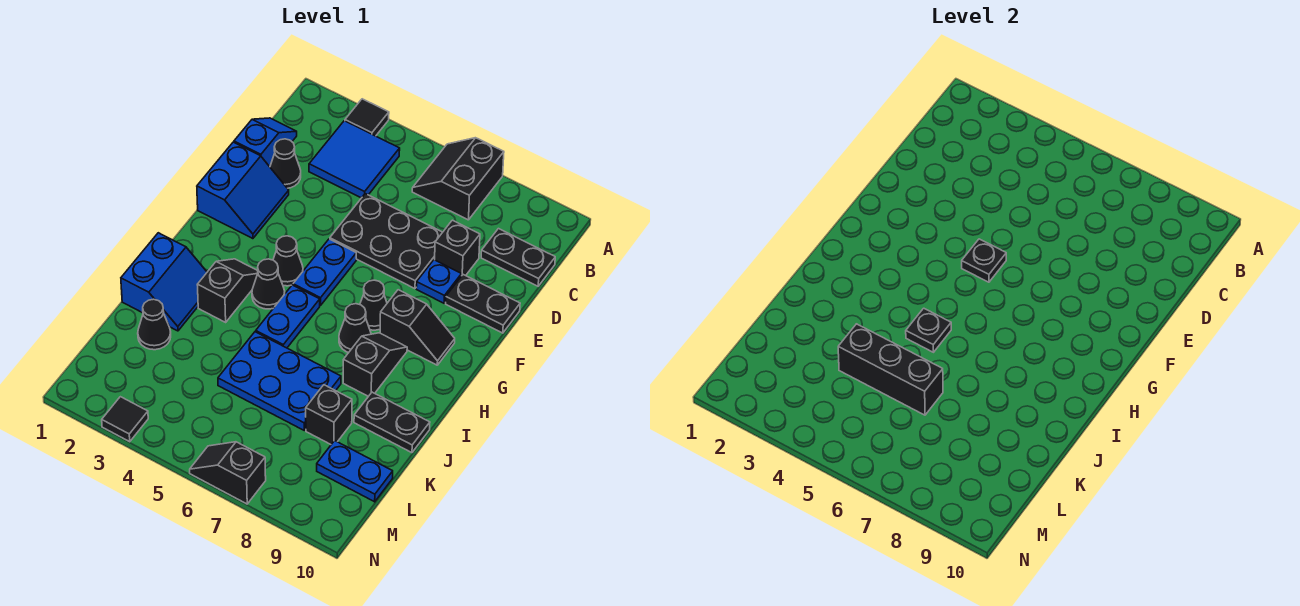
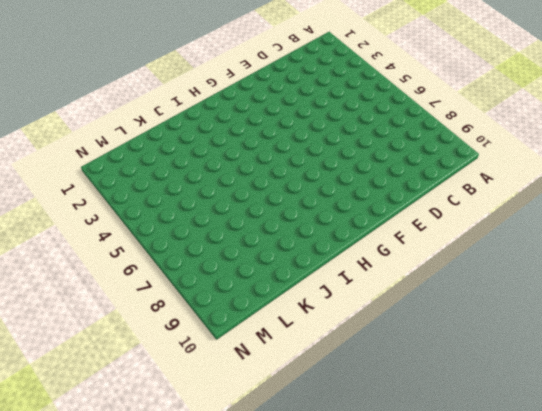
none -> black 1x1 tile [345,99,389,136]
none -> black 2x2 slope [412,138,504,220]
none -> blue 2x2 tile [309,121,400,198]
none -> blue 1x2 slope [234,118,297,167]

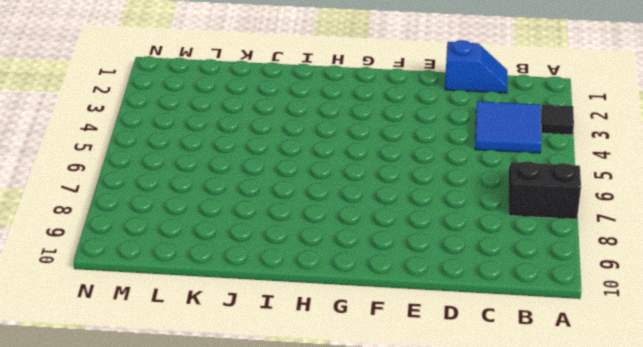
none -> black 1x2 plate [481,229,555,286]
none -> black 1x1 cone [270,139,301,188]
none -> black 2x3 plate [330,194,443,289]
none -> black 1x1 brick [435,220,480,276]

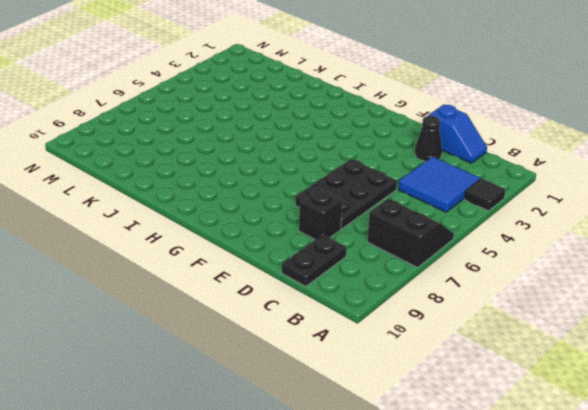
none -> blue 2x2 slope [197,142,289,239]
none -> blue 1x1 plate [416,260,461,303]
none -> black 1x2 plate [446,275,520,333]
none -> blue 1x2 plate [293,239,356,305]

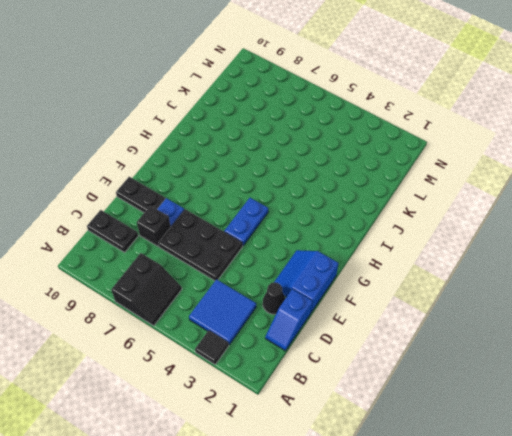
none -> black 1x1 cone [273,236,303,286]
none -> black 1x1 cone [360,280,387,330]
none -> black 1x2 slope [380,290,455,365]
none -> black 1x2 slope [197,259,258,322]

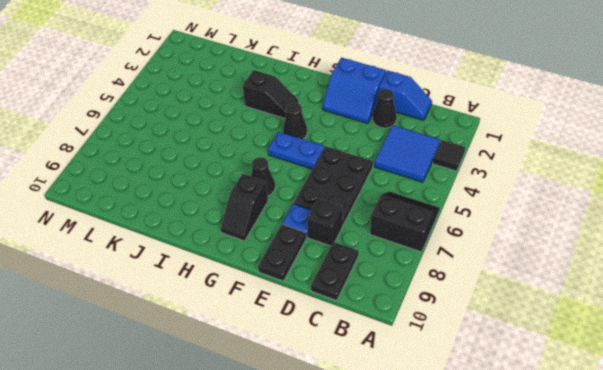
none -> black 1x1 cone [252,259,285,309]
none -> blue 1x2 plate [256,285,320,348]
none -> black 1x1 cone [339,304,371,353]
none -> black 1x2 slope [343,333,407,396]

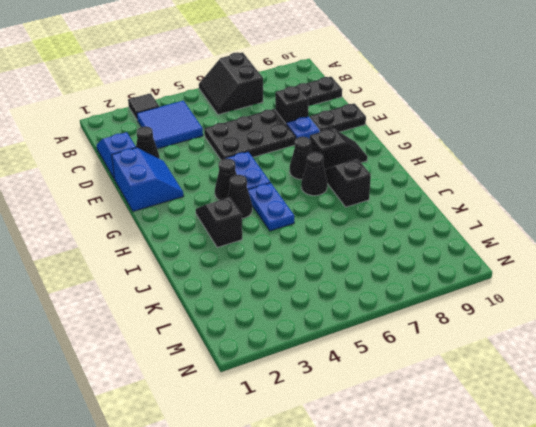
none -> blue 2x2 slope [121,233,207,331]
none -> blue 2x3 plate [218,332,341,430]
none -> black 1x2 plate [354,392,430,453]
none -> black 1x1 cone [138,299,171,350]

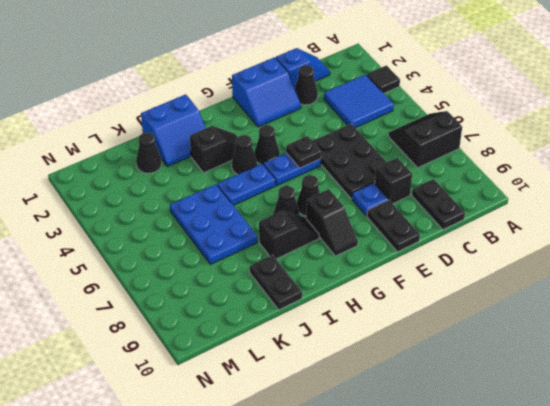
none -> black 1x1 brick [306,385,352,444]
none -> blue 1x2 plate [317,441,393,502]
none -> black 1x1 tile [102,397,148,442]
none -> black 1x2 slope [190,442,266,504]

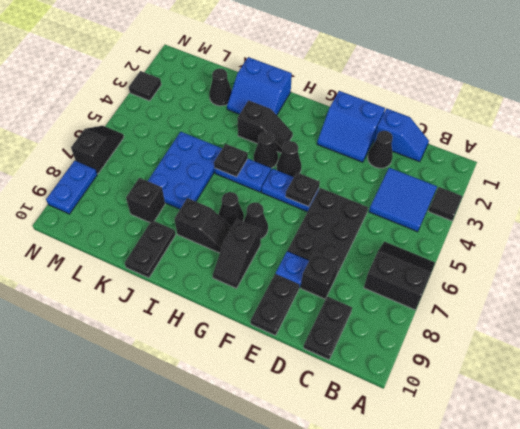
blue 1x2 plate [46,161,97,214] -> blue 1x2 plate moved to [317,441,393,502]
none -> black 1x3 brick [838,324,943,415]

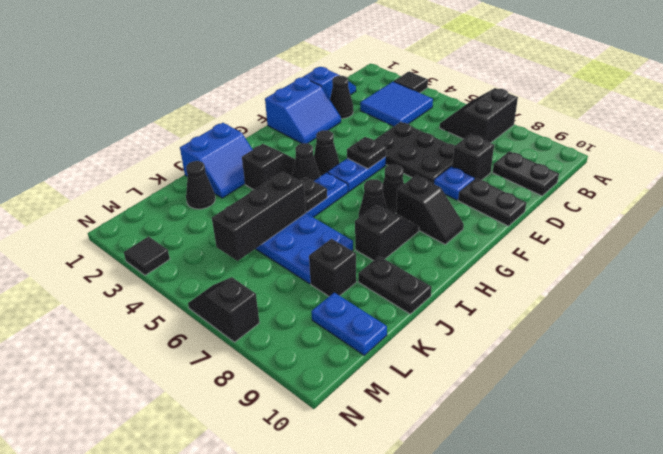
black 1x3 brick [212,172,306,261] -> black 1x3 brick turned to [838,324,943,415]

